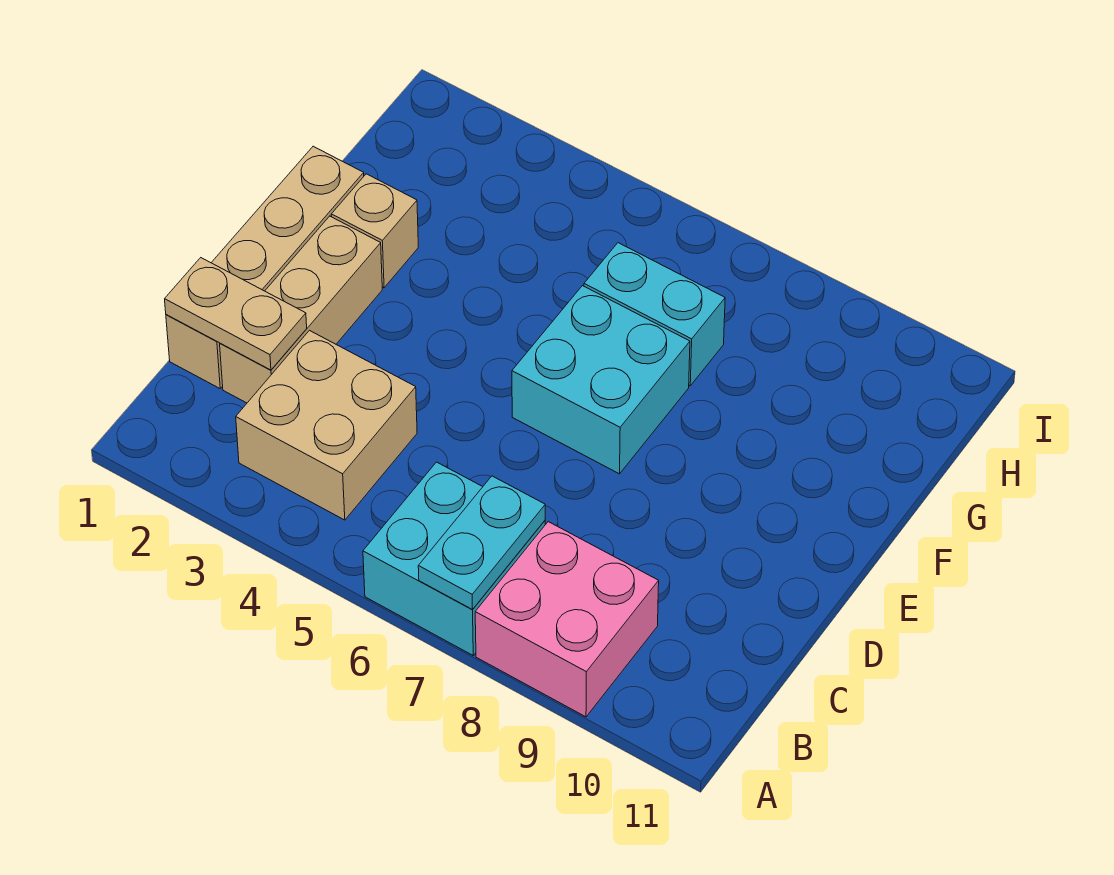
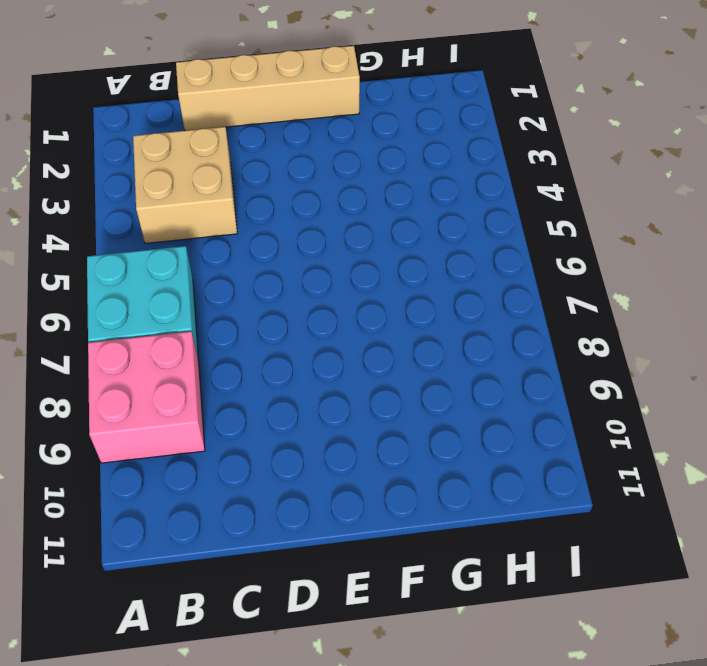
none -> tan 1x3 brick [220,216,382,403]
none -> cyan 2x2 brick [512,286,690,474]

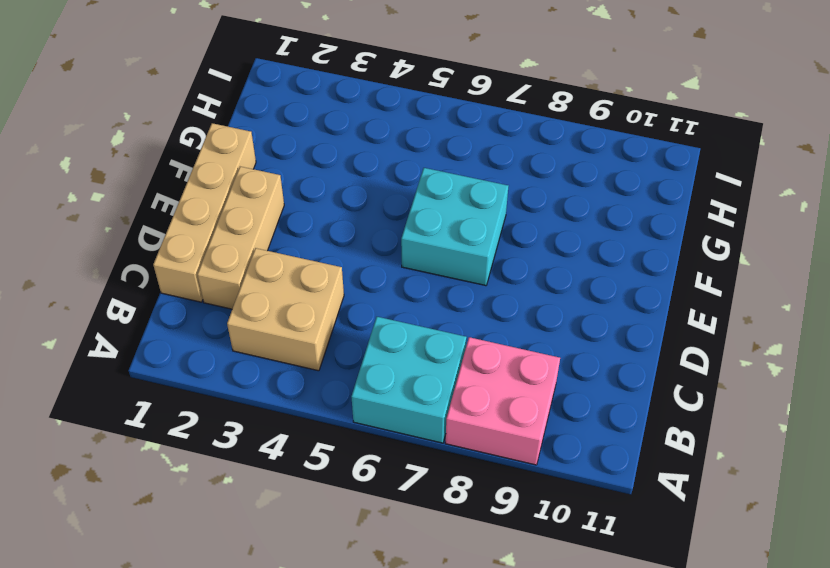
none -> tan 1x1 brick [331,174,418,288]
none -> cyan 1x2 brick [584,243,725,386]

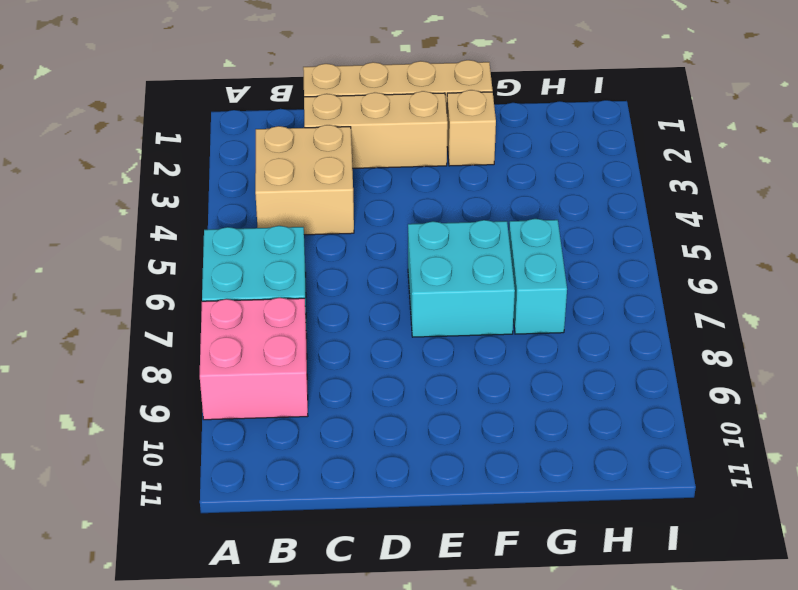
none -> cyan 1x2 plate [418,476,545,609]
none -> tan 1x2 plate [165,258,307,370]

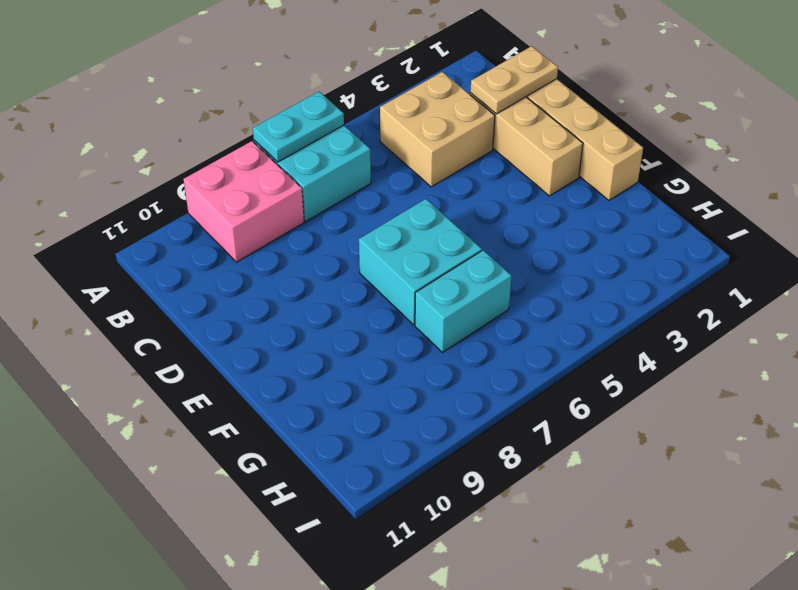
cyan 1x2 plate [253,92,344,162] -> cyan 1x2 plate turned to [418,476,545,609]
none -> tan 1x1 brick [331,174,418,288]

